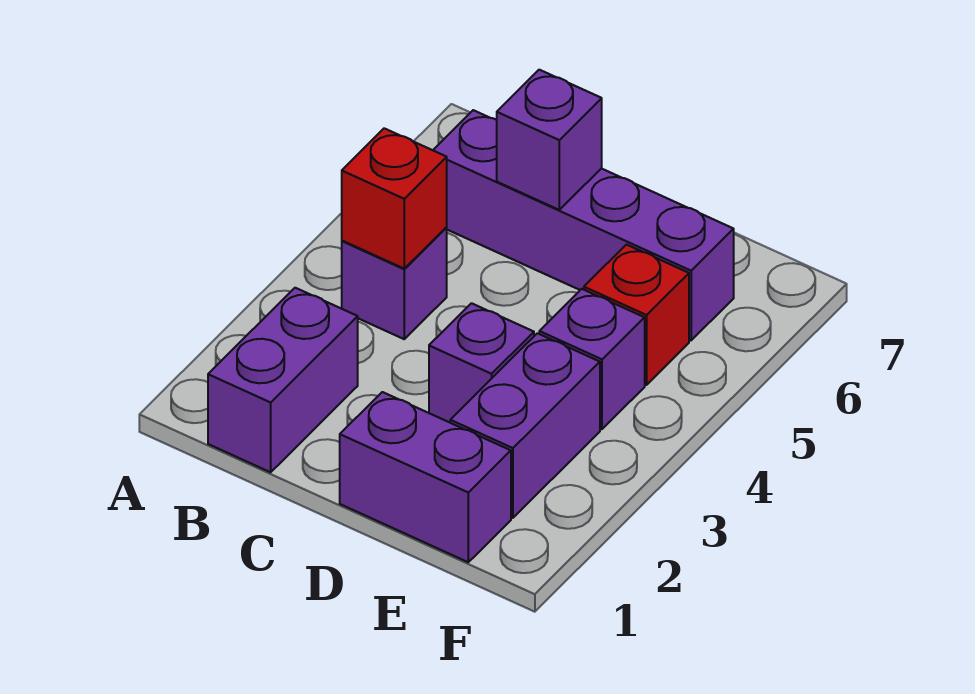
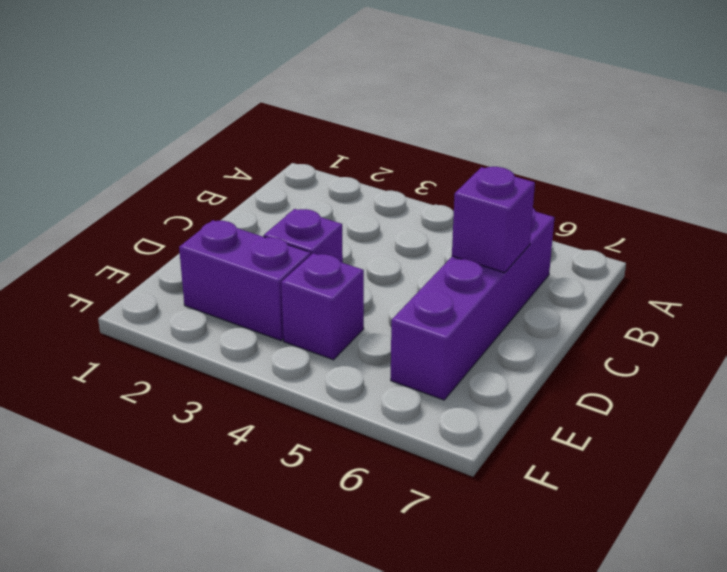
none -> purple 1x2 brick [208,288,358,472]
none -> purple 1x1 brick [342,228,447,339]

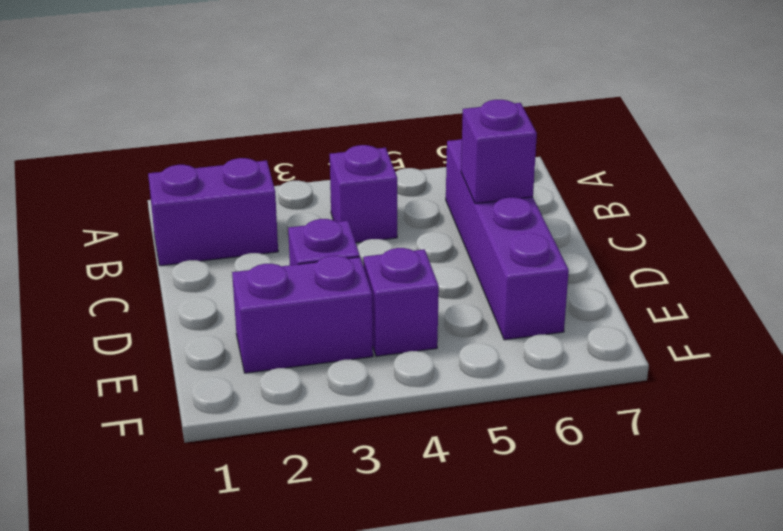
none -> purple 1x2 brick [340,392,511,562]
none -> red 1x1 brick [584,245,689,385]

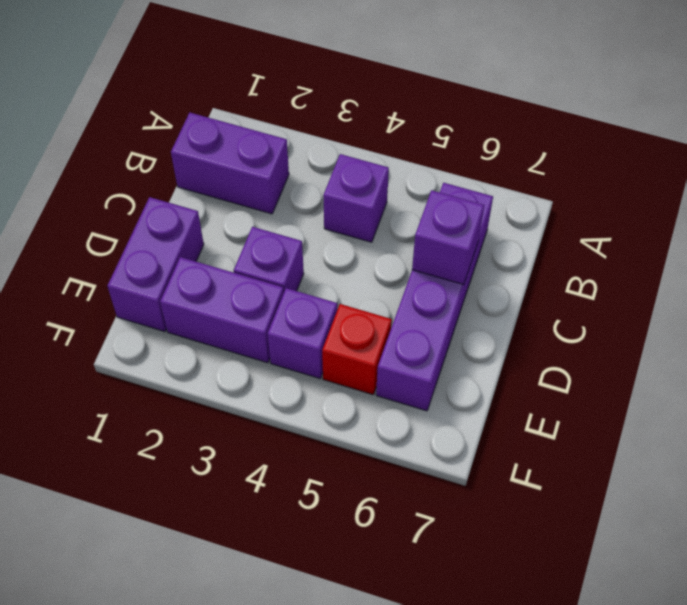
none -> red 1x1 brick [342,128,447,268]

